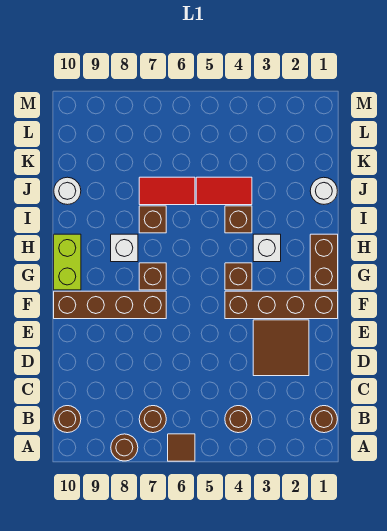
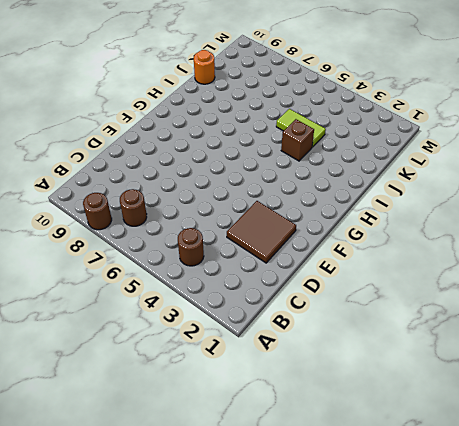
lime 1x2 tile [276,109,326,147] -> red 1x2 tile [196,177,252,205]
orange 1x1 round brick [194,50,215,84] -> white 1x1 round brick [54,177,81,205]
none -> brown 1x1 tile [168,434,195,461]
none -> brown 1x1 round brick [310,406,337,433]
none -> brown 1x1 round brick [54,406,81,433]

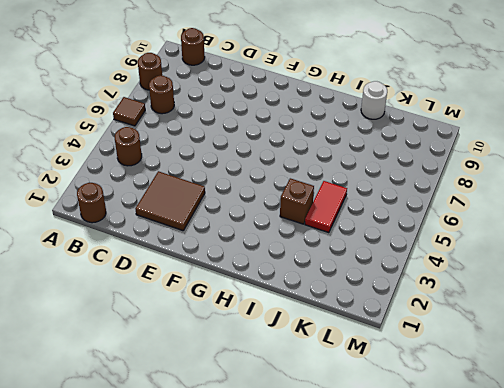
none -> brown 1x4 brick [225,291,338,319]
none -> brown 1x4 brick [54,291,166,319]
none -> brown 1x2 brick [310,234,338,290]

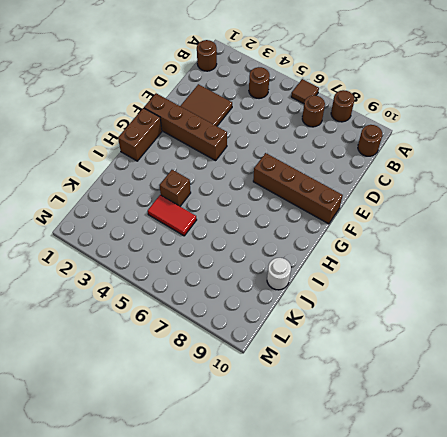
none -> brown 1x1 brick [225,263,252,290]
none -> brown 1x1 brick [139,263,166,290]
none -> lime 1x2 brick [54,234,81,290]

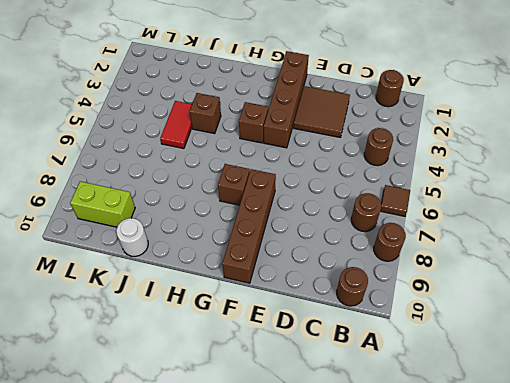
lime 1x2 brick [70,181,135,227] -> lime 1x2 brick moved to [54,234,81,290]
none -> brown 1x2 brick [310,234,338,290]
none -> white 1x1 brick [253,234,281,262]
none -> white 1x1 brick [111,234,138,262]

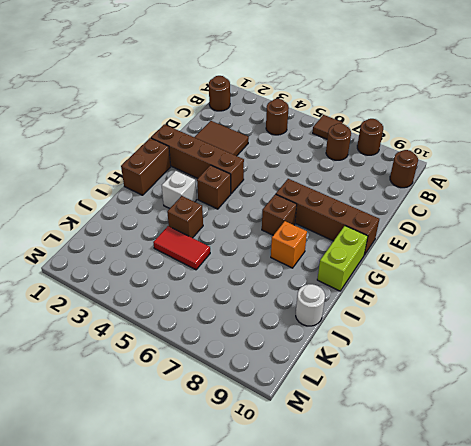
orange 1x1 brick [271,221,307,268] -> white 1x1 brick [111,234,138,262]
none -> brown 1x1 brick [139,206,166,233]
none -> white 1x1 round brick [310,177,337,204]
none -> red 1x2 tile [139,177,195,205]

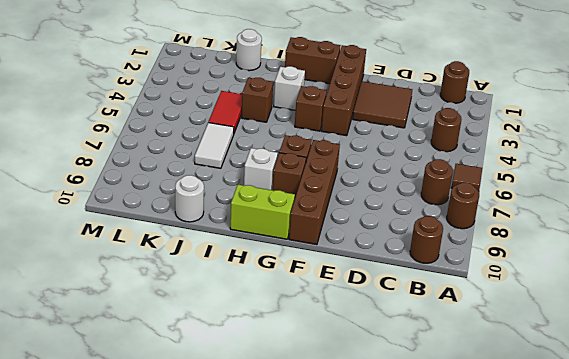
brown 1x1 brick [272,153,306,197] -> brown 1x1 brick moved to [139,206,166,233]
white 1x2 tile [195,123,234,168] -> red 1x2 tile [139,177,195,205]

